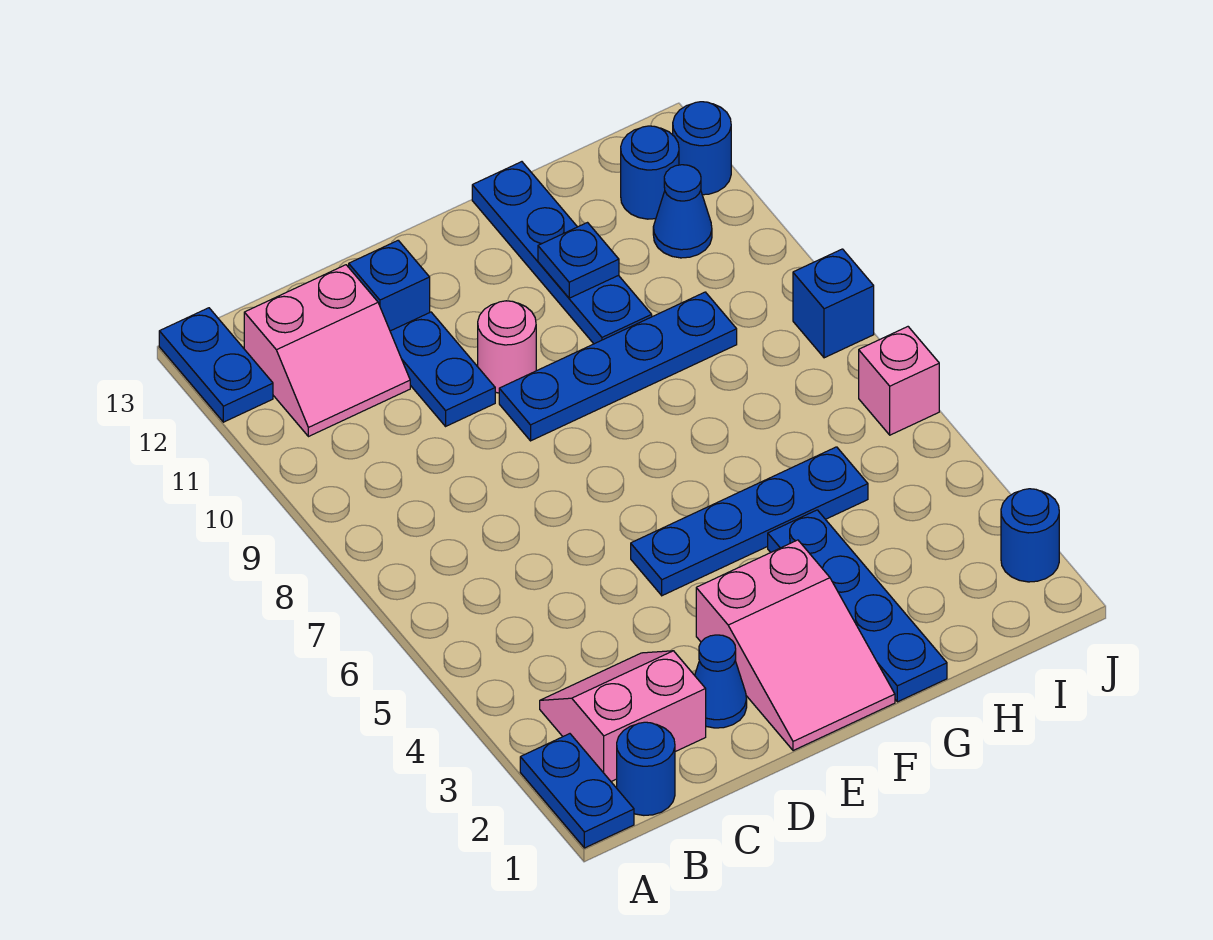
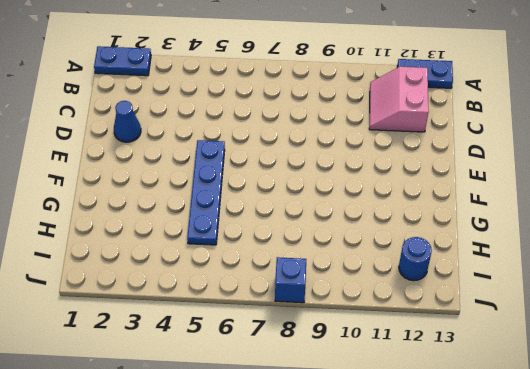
none -> blue 1x1 round brick [617,722,675,815]
none -> pink 2x2 slope [540,651,706,782]
none -> blue 1x2 plate [390,312,495,426]

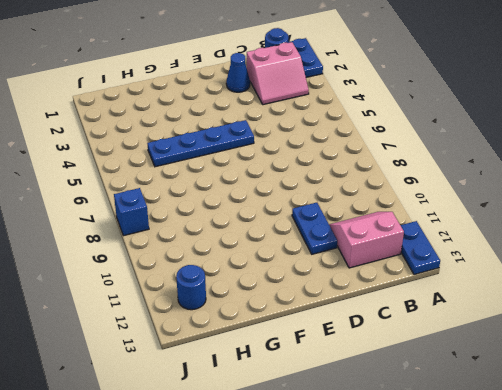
none -> blue 1x1 brick [349,240,430,331]
none -> pink 2x3 slope [696,540,895,751]
none -> blue 1x4 plate [499,292,737,441]

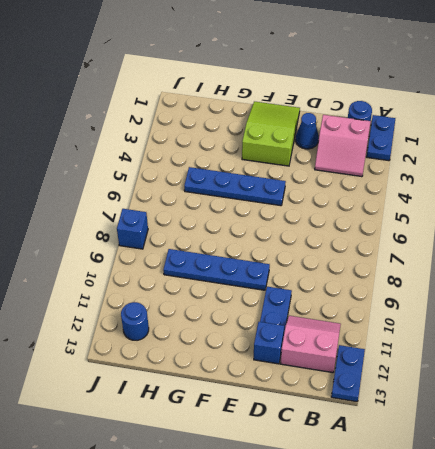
lime 2x3 slope [242,101,300,166] -> pink 2x3 slope [696,540,895,751]
none -> pink 1x1 round brick [478,301,536,393]
none -> blue 1x4 plate [768,510,947,702]
none -> blue 1x4 plate [472,162,652,344]

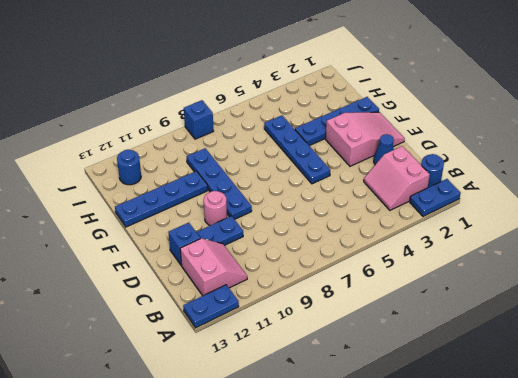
none -> blue 1x1 cone [653,165,712,258]
none -> blue 1x1 round brick [1001,489,1059,582]
none -> pink 1x1 brick [859,327,939,435]

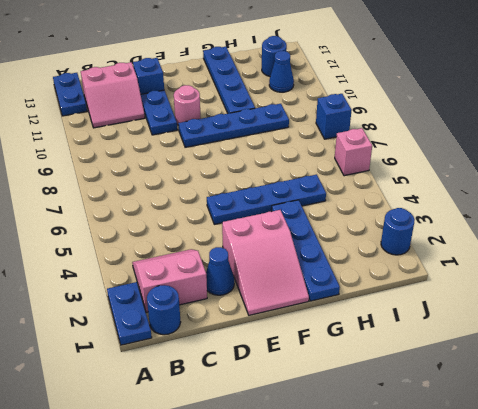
none -> blue 1x1 round brick [673,102,731,195]
none -> blue 1x1 plate [538,223,619,298]

